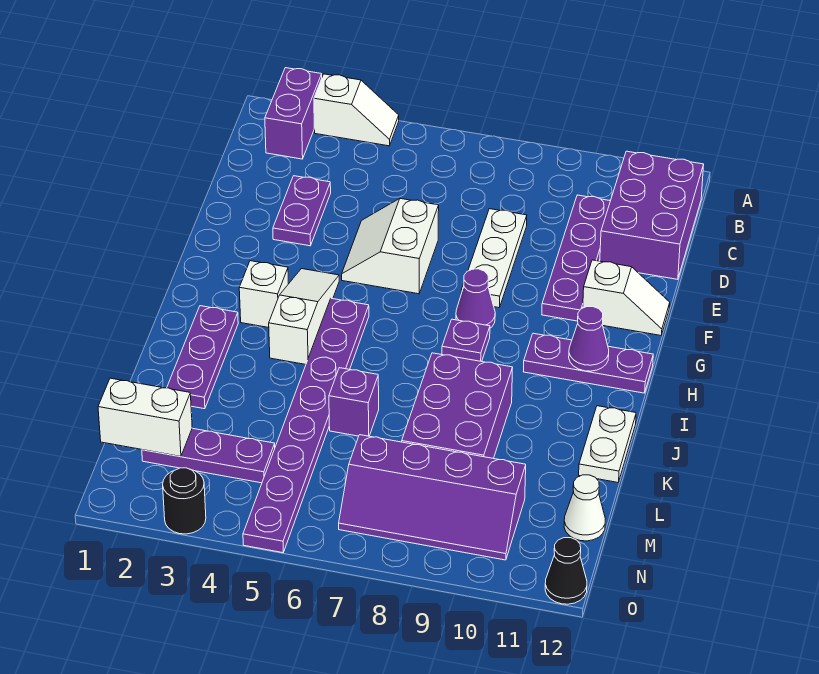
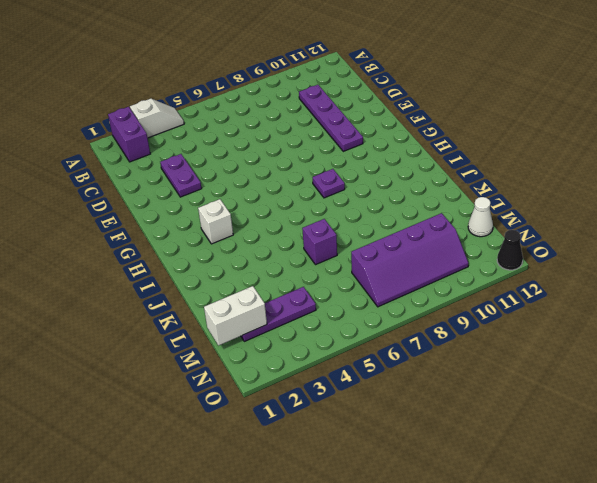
none -> purple 2x3 brick [600,151,704,279]
none -> white 1x3 plate [461,209,527,308]
none -> white 2x2 slope [342,199,439,294]

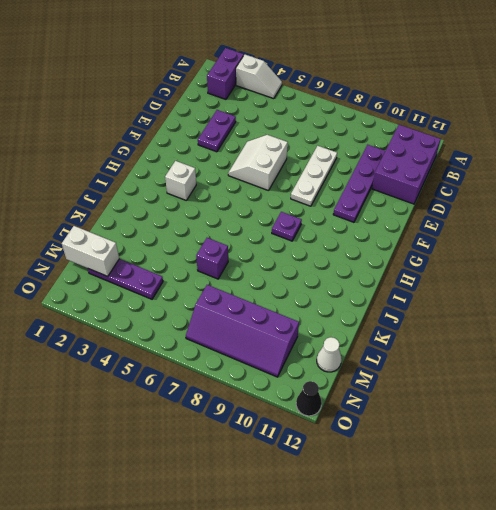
none -> white 1x2 slope [583,260,670,335]
none -> white 1x3 slope [269,269,339,364]
none -> purple 1x1 cone [456,269,495,328]

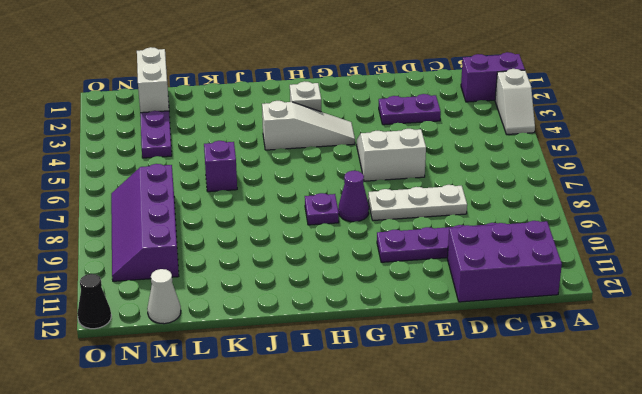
none -> white 1x2 slope [583,260,670,335]
none -> purple 1x8 plate [243,298,369,553]
none -> purple 1x3 plate [523,333,653,393]

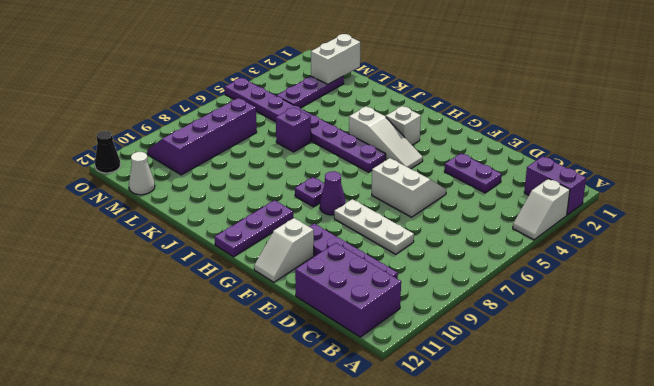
none -> purple 1x3 plate [167,306,238,409]
none -> purple 2x3 brick [402,353,513,458]
none -> white 1x2 plate [579,406,636,482]

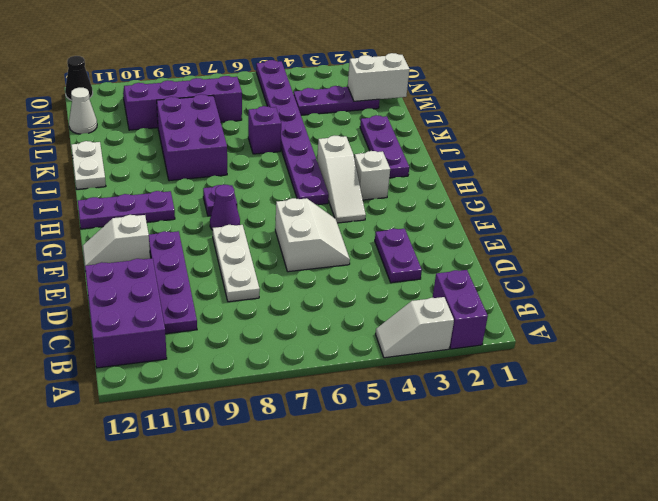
none -> black 1x1 round brick [163,468,206,534]
none -> purple 1x1 cone [569,307,609,371]

